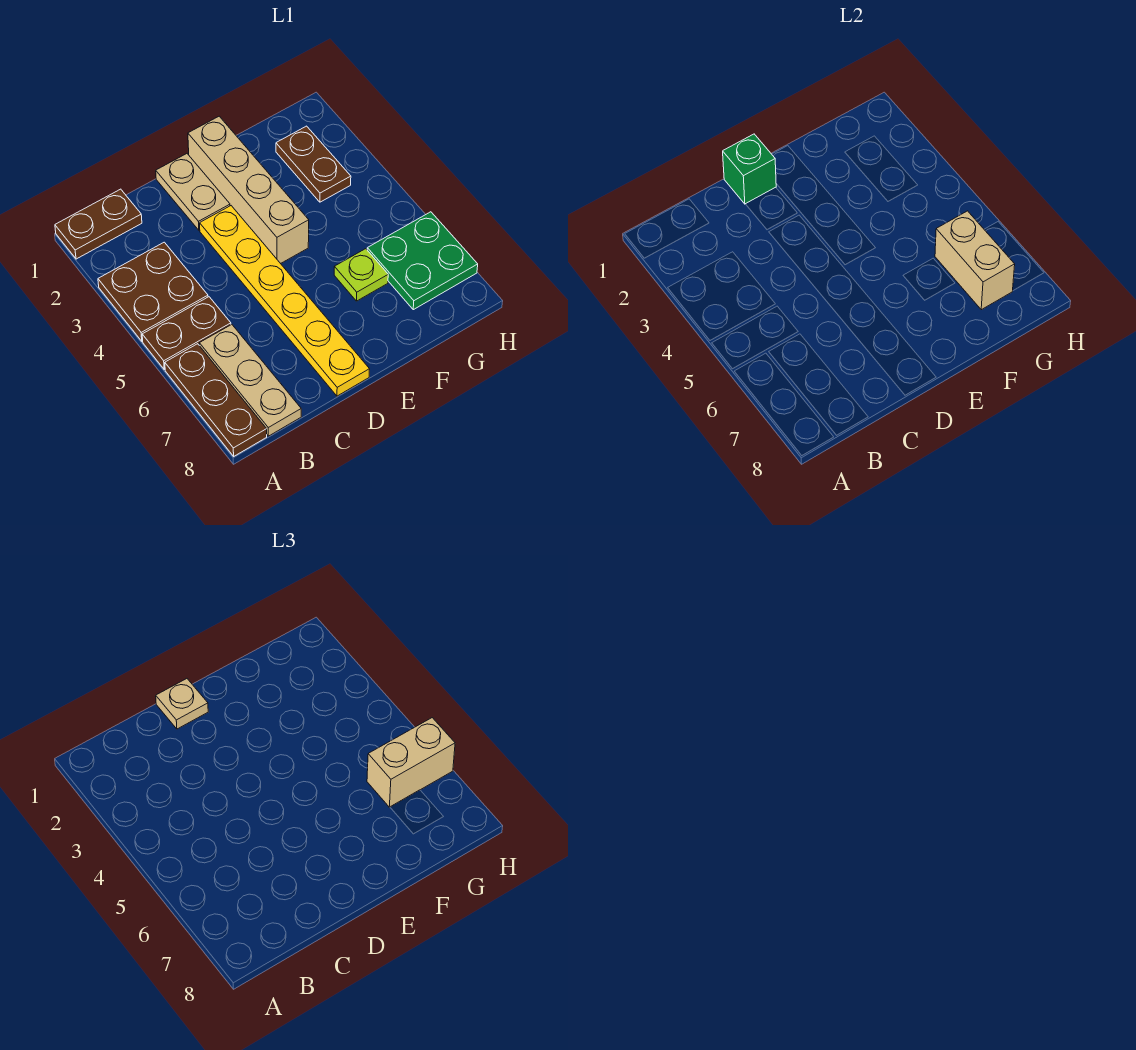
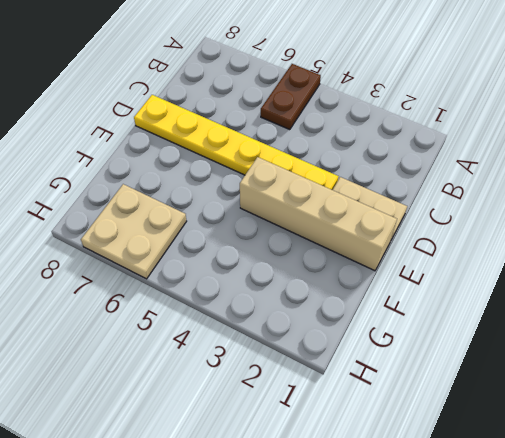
tan 2x2 plate [81,184,187,279] -> green 2x2 plate [367,212,478,310]
none -> brown 1x2 plate [55,189,142,259]
none -> brown 2x2 plate [98,242,208,341]
none -> brown 1x3 plate [165,344,267,456]

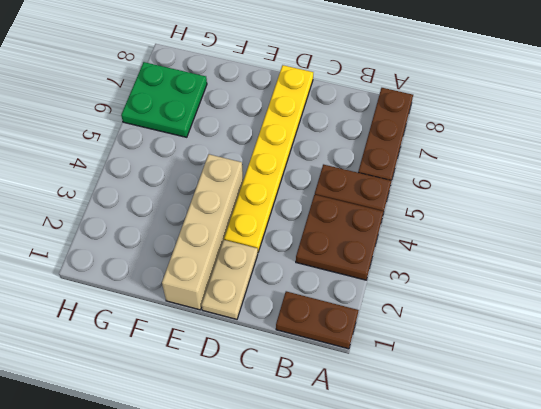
none -> tan 1x3 plate [199,325,301,436]
none -> lime 1x1 plate [334,249,388,301]
none -> brown 1x2 plate [276,126,351,202]

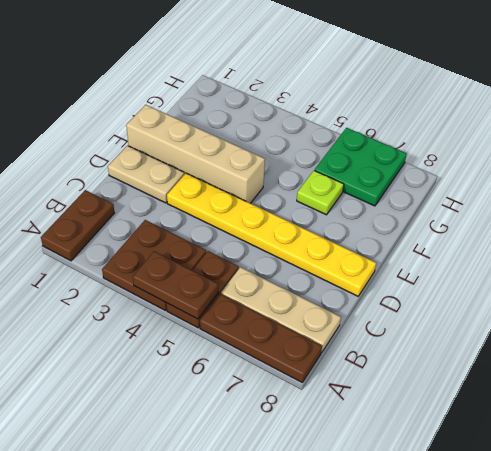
brown 1x2 plate [133,251,218,319] -> brown 1x2 plate moved to [276,126,351,202]
none -> green 1x1 brick [723,134,776,204]
none -> tan 1x2 brick [935,211,1015,310]
none -> tan 1x1 plate [156,679,208,729]

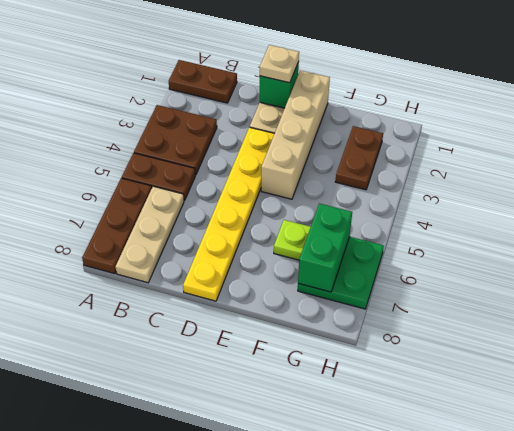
green 1x2 brick [298,203,352,292] -> tan 1x2 brick [935,211,1015,310]
none -> tan 1x2 brick [367,718,455,807]

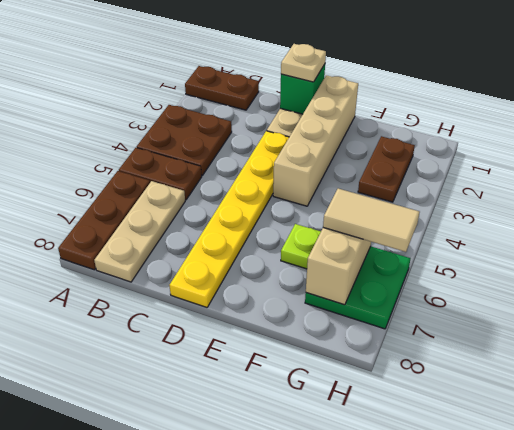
tan 1x2 tile [323,188,419,252] -> tan 1x2 brick [367,718,455,807]

